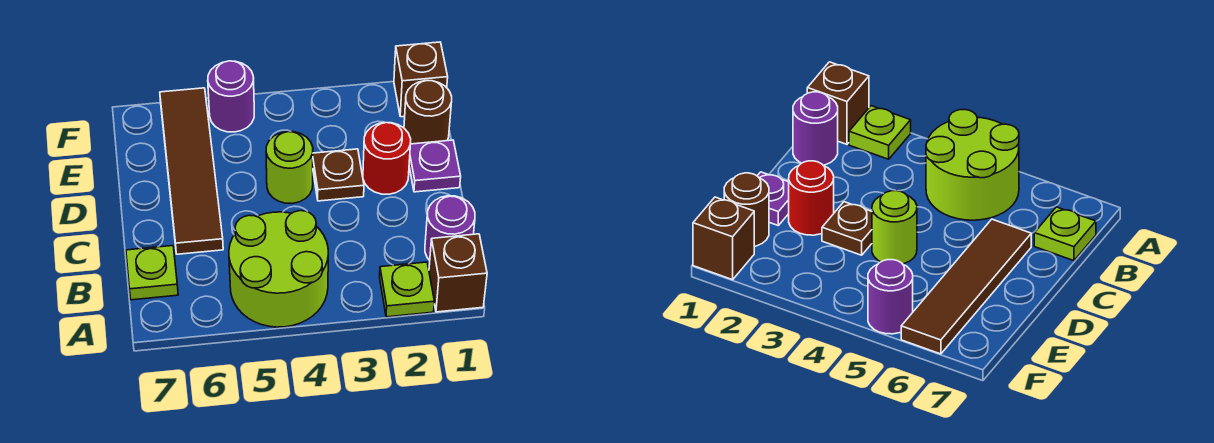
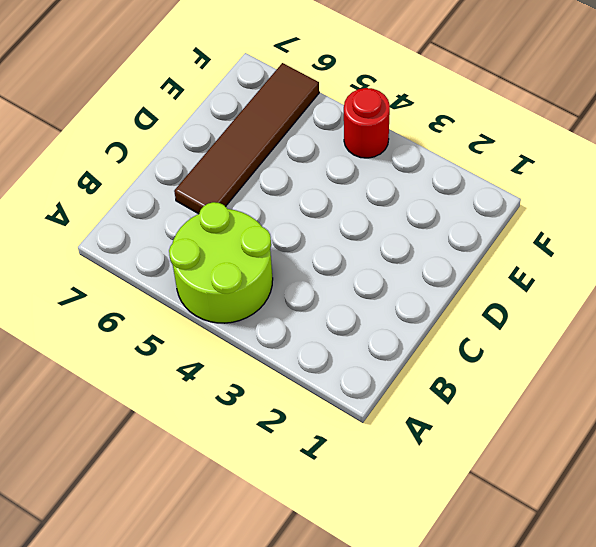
red 1x1 round brick [344,88,390,158] -> red 1x1 round brick moved to [363,123,411,194]
none -> brown 1x1 brick [429,234,487,312]
none -> lime 1x1 plate [380,262,434,317]
none -> purple 1x1 round brick [425,196,475,260]

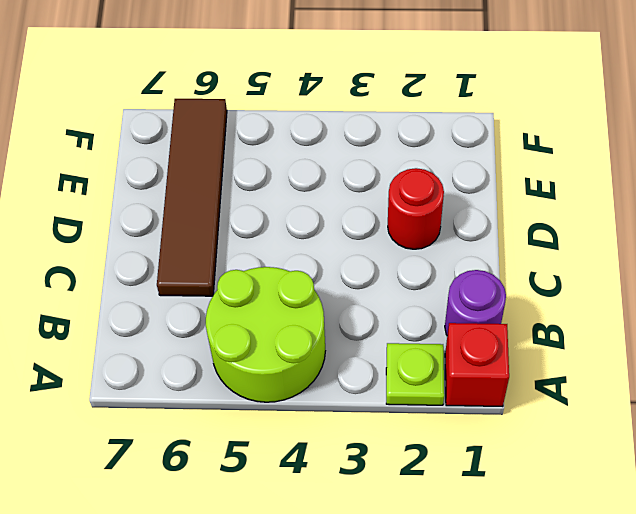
red 1x1 brick [445,323,509,406] -> brown 1x1 brick [429,234,487,312]
none -> lime 1x1 plate [126,246,178,300]
none -> purple 1x1 plate [409,140,461,192]
none -> brown 1x1 plate [313,149,364,201]

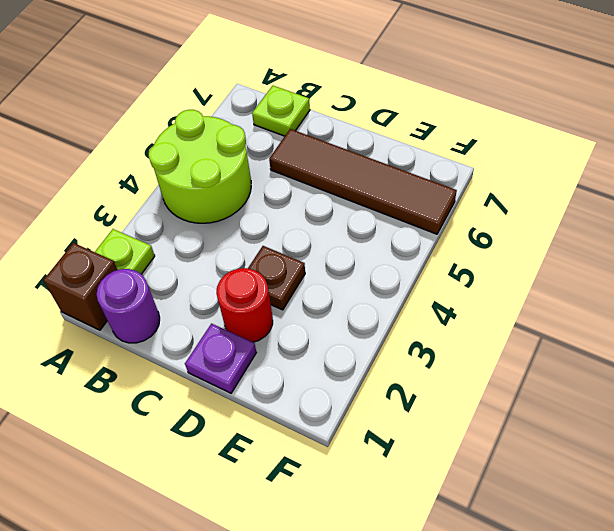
none -> lime 1x1 round brick [266,132,313,204]
none -> brown 1x1 round brick [404,81,452,144]
none -> brown 1x1 brick [394,42,448,117]

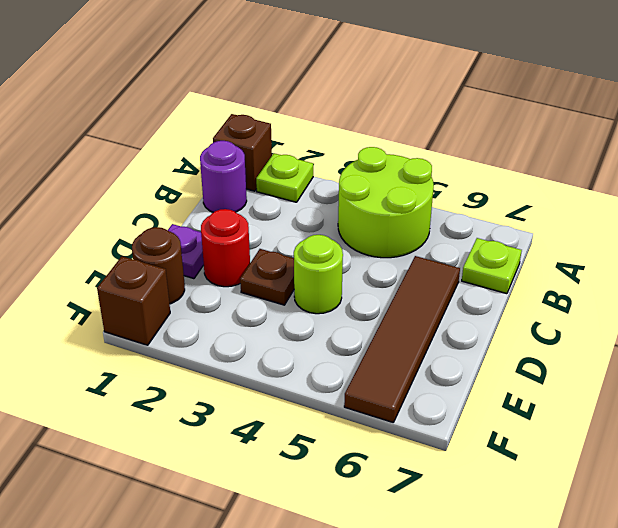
none -> purple 1x1 round brick [208,61,254,132]

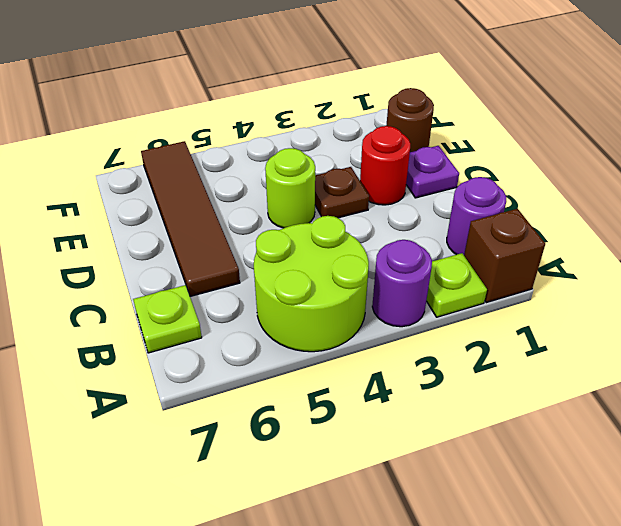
purple 1x1 round brick [372,240,432,327] -> purple 1x1 round brick moved to [208,61,254,132]
none -> brown 1x1 brick [394,42,448,117]

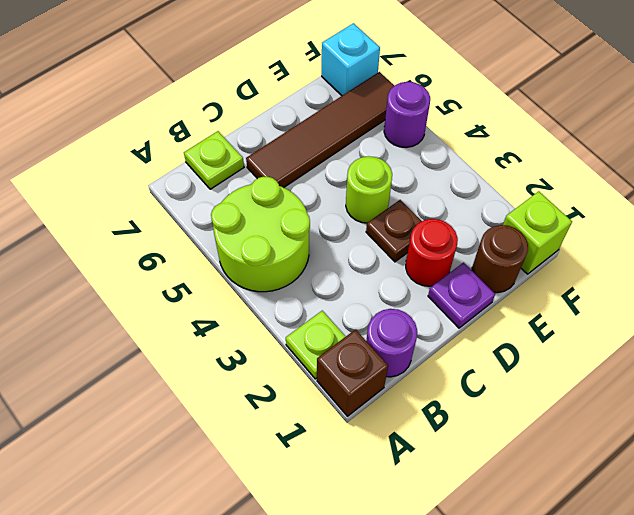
lime 1x1 brick [503,191,572,274] -> brown 1x1 brick [394,42,448,117]
cyan 1x1 brick [322,23,380,96] -> none

